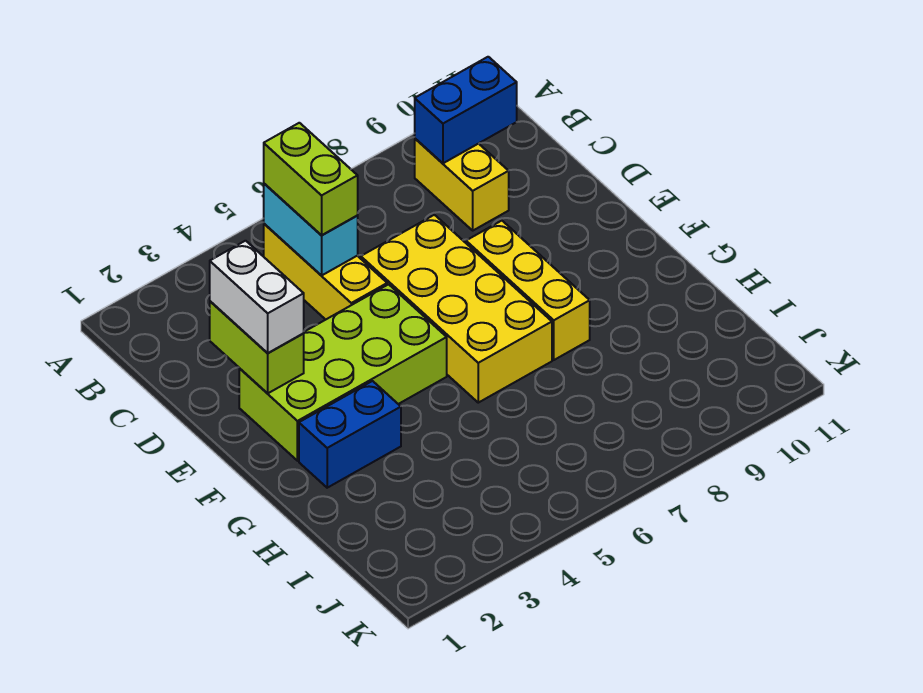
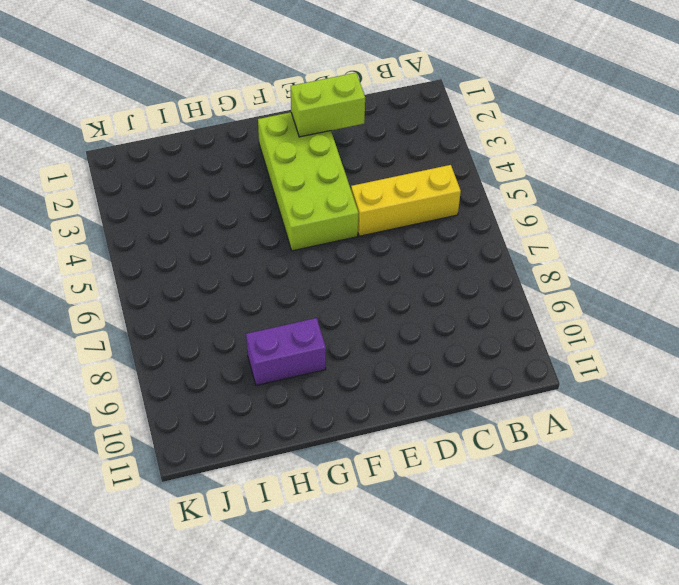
purple 1x2 brick [246,318,326,385] -> none
none -> yellow 1x2 brick [415,139,509,230]
none -> yellow 2x4 brick [361,215,552,403]

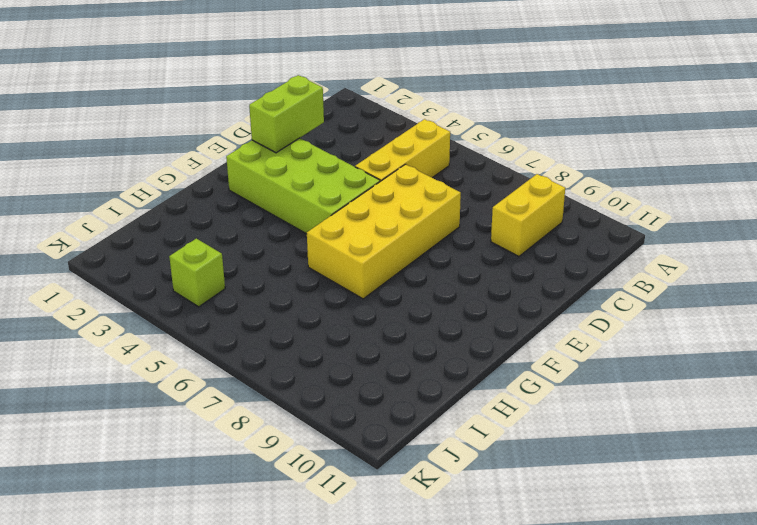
lime 1x1 brick [169,238,225,307] -> none
none -> yellow 1x3 brick [466,221,590,360]
none -> blue 1x2 brick [299,381,401,488]

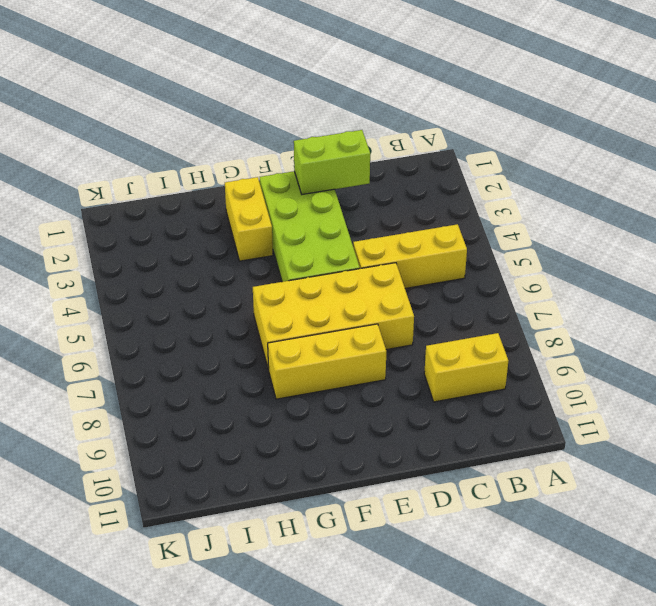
yellow 1x2 brick [225,177,273,261] -> blue 1x2 brick [299,381,401,488]
none -> cyan 1x2 brick [264,184,358,276]
none -> blue 1x2 brick [415,57,517,163]

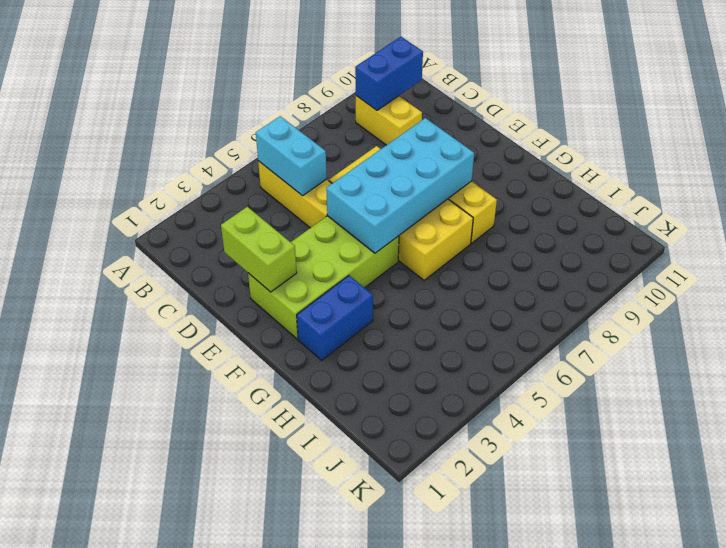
cyan 2x4 brick [326,118,474,253] -> none
none -> lime 1x2 brick [264,123,358,235]
none -> white 1x2 brick [210,241,304,353]

